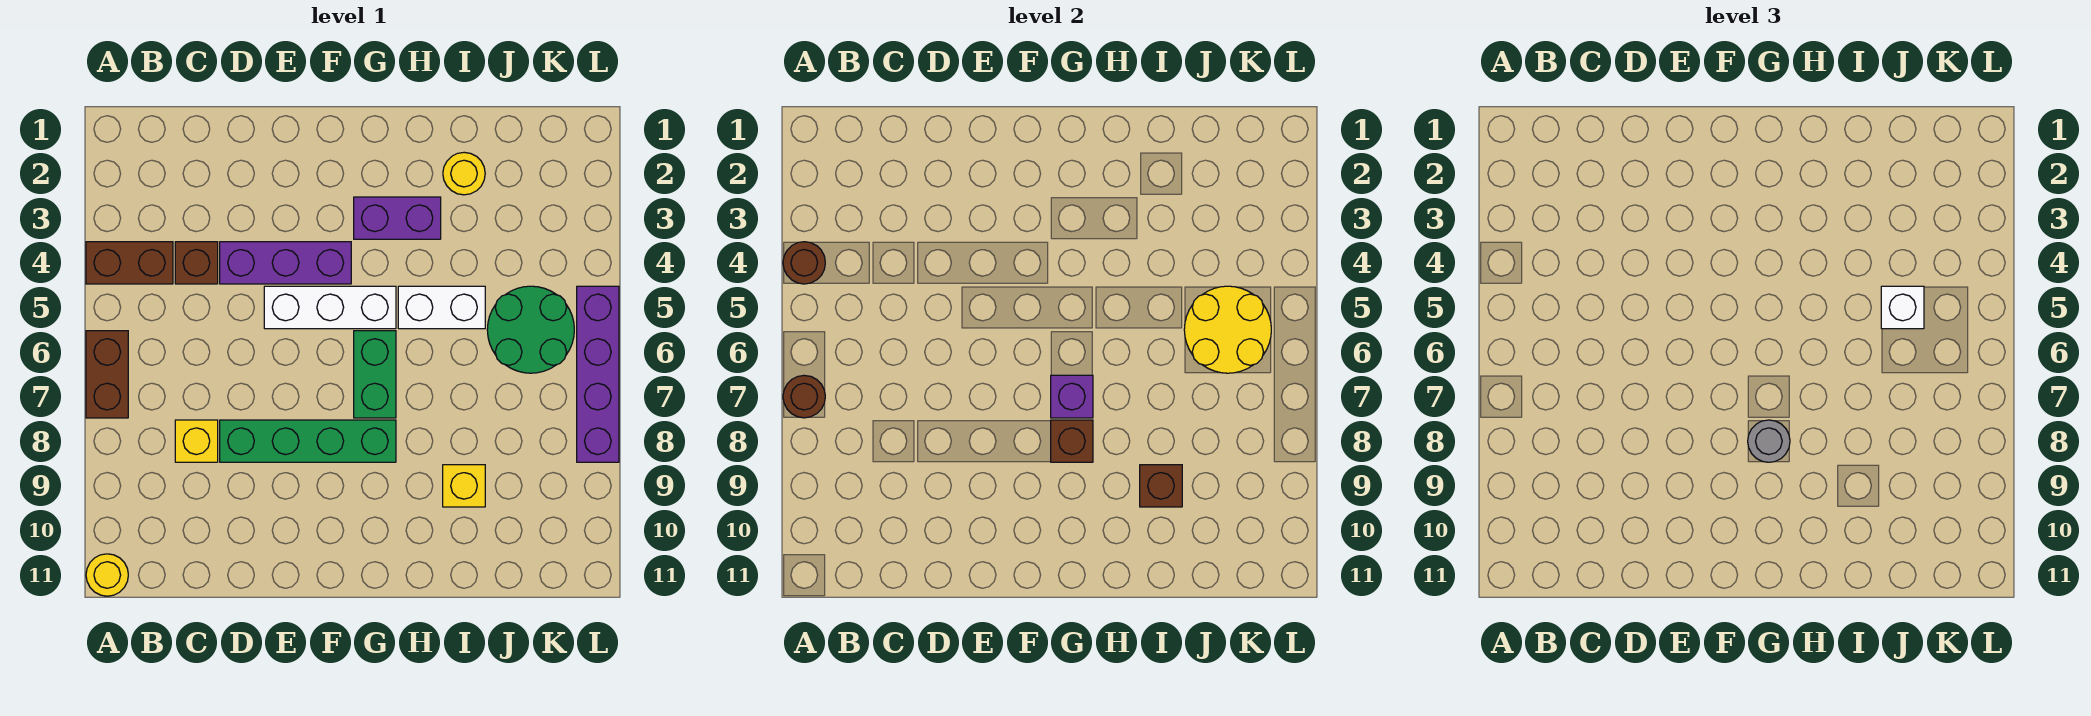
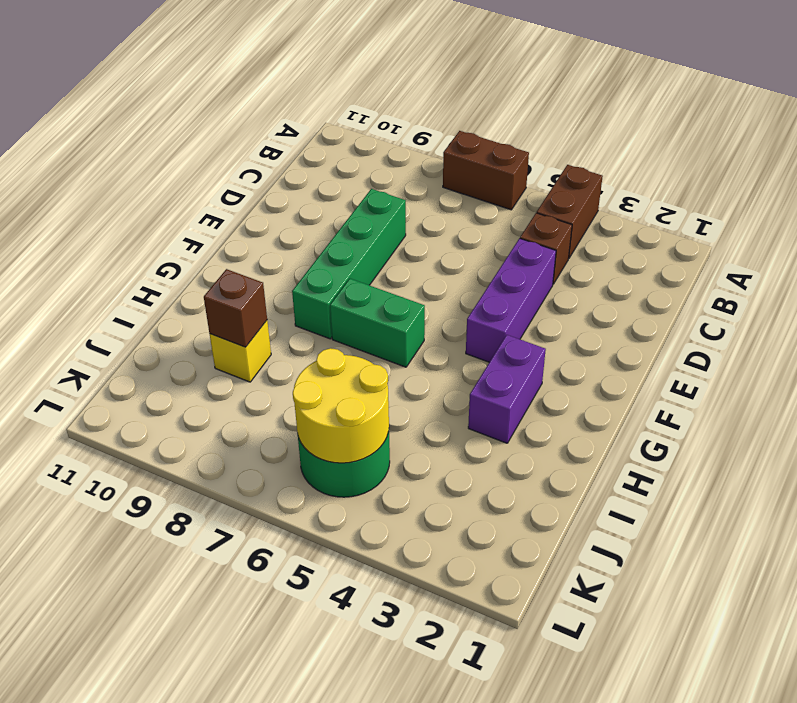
none -> yellow 1x1 round brick [86,554,128,596]
none -> yellow 1x1 brick [175,420,218,462]
none -> white 1x3 brick [264,286,396,329]

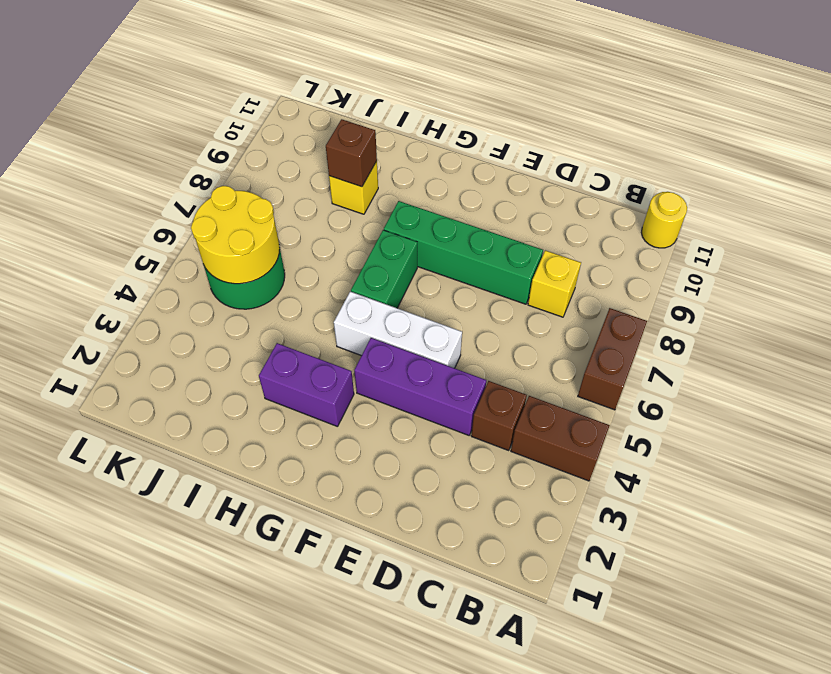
none -> white 1x2 brick [398,286,485,329]
none -> yellow 1x1 round brick [443,152,485,195]
none -> purple 1x4 brick [577,286,619,462]

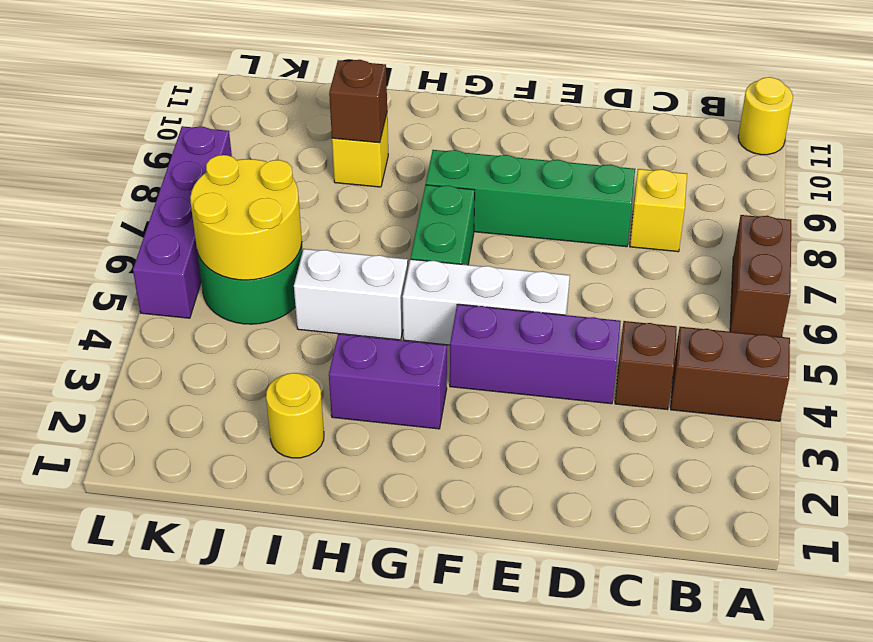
none -> brown 1x1 round brick [783,242,825,284]
none -> brown 1x1 round brick [783,375,825,418]
none -> purple 1x1 brick [1051,375,1093,418]

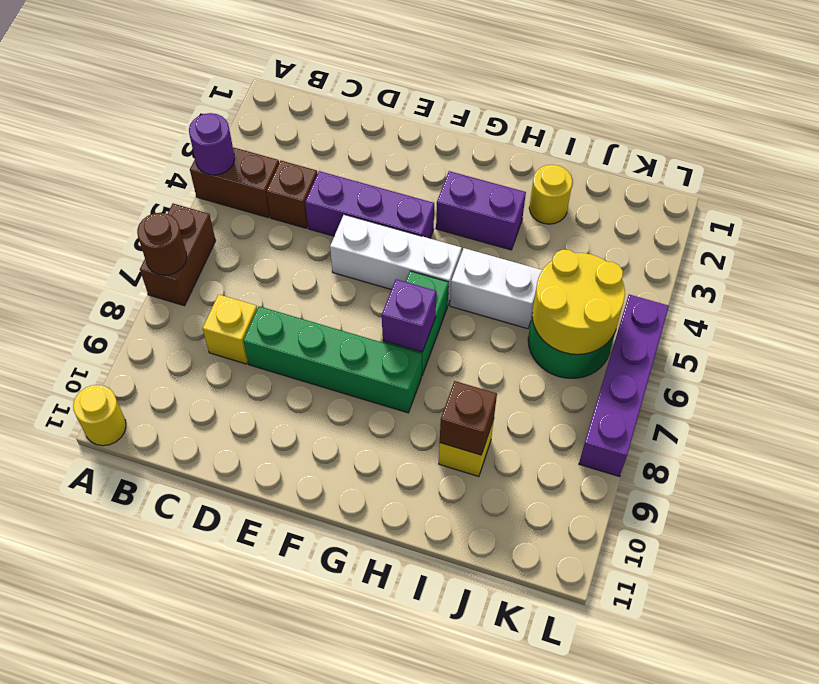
purple 1x1 round brick [189,113,235,175] -> brown 1x1 round brick [783,242,825,284]
none -> brown 1x1 brick [1051,420,1093,462]
none -> grey 1x1 round brick [1748,420,1790,462]
none -> white 1x1 brick [1881,286,1924,329]

